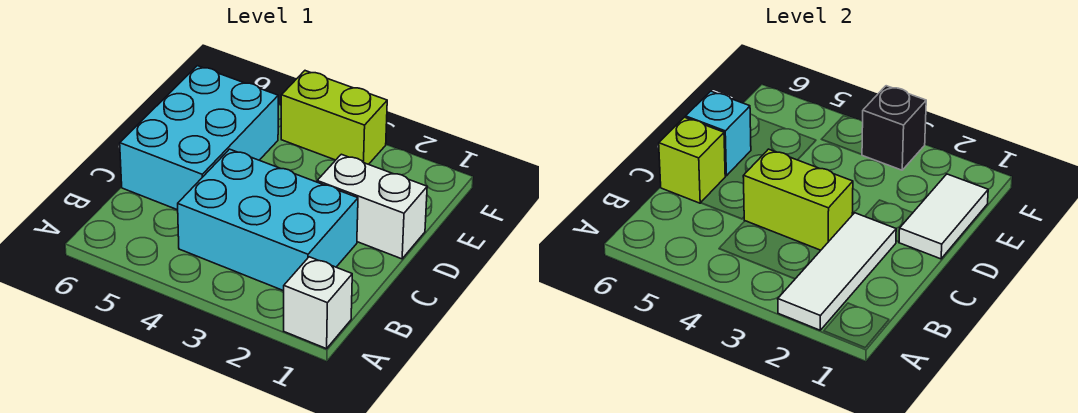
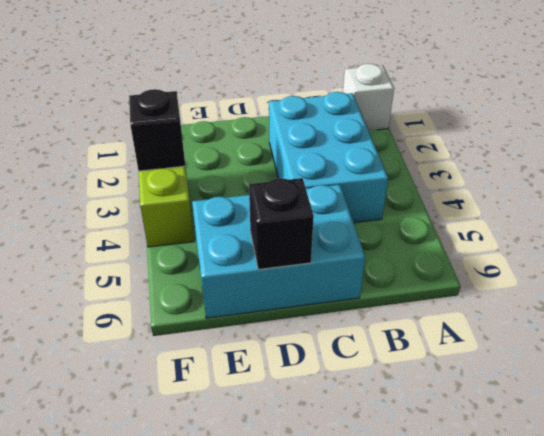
black 1x1 brick [249,178,314,270] -> cyan 1x1 brick [686,91,751,176]
none -> white 1x2 brick [317,154,427,259]
none -> white 1x3 tile [778,213,896,330]

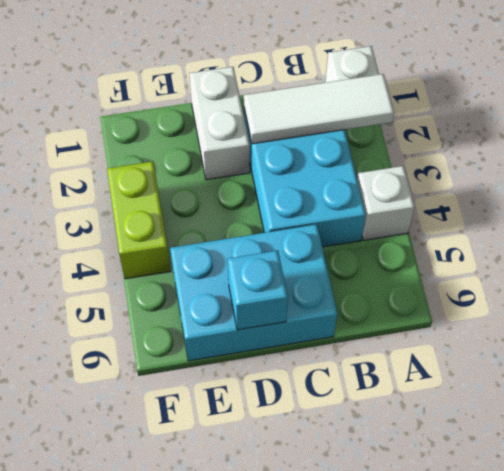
white 1x1 brick [357,166,415,240] -> none
none -> lime 1x2 brick [743,149,853,250]
none -> lime 1x1 brick [659,117,725,203]

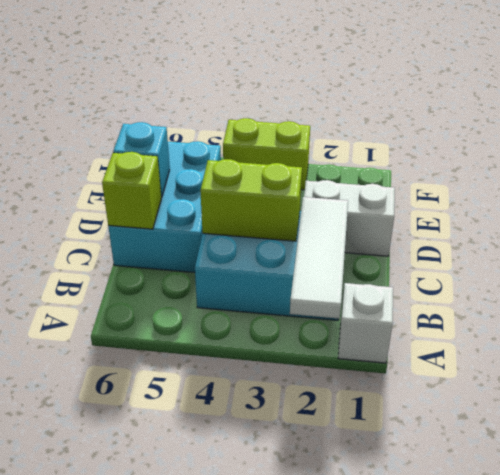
none -> white 1x2 tile [899,174,988,259]
none -> black 1x1 brick [862,86,926,170]

